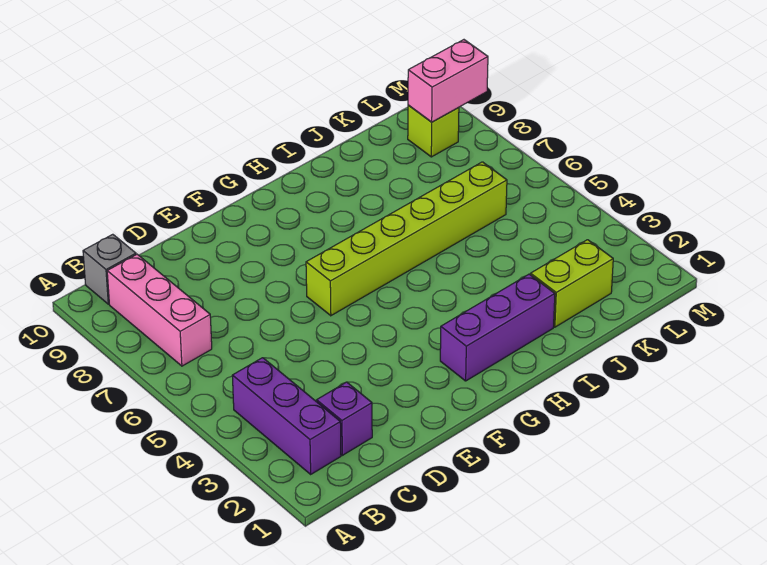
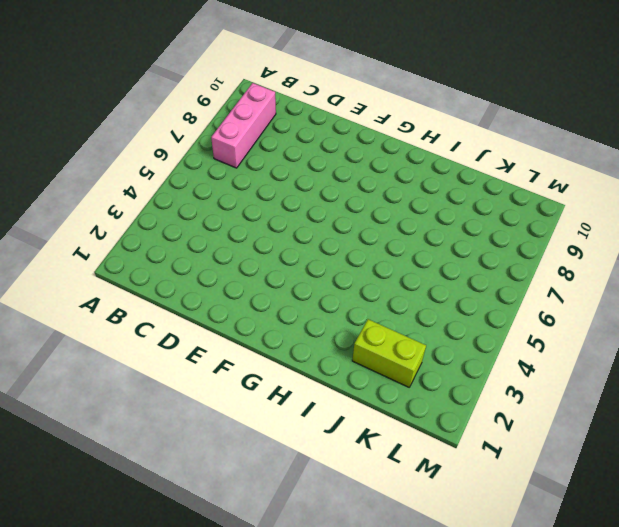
none -> purple 1x3 brick [232,358,341,474]
none -> grey 1x1 brick [83,234,136,304]

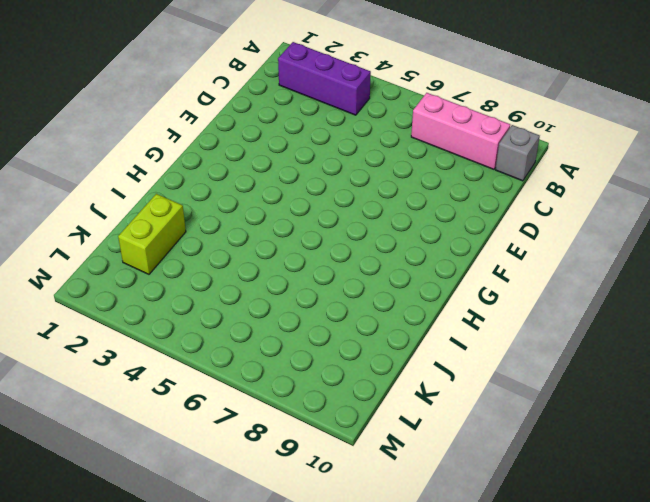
none -> purple 1x1 brick [317,382,372,455]
none -> lime 1x6 brick [306,162,507,316]

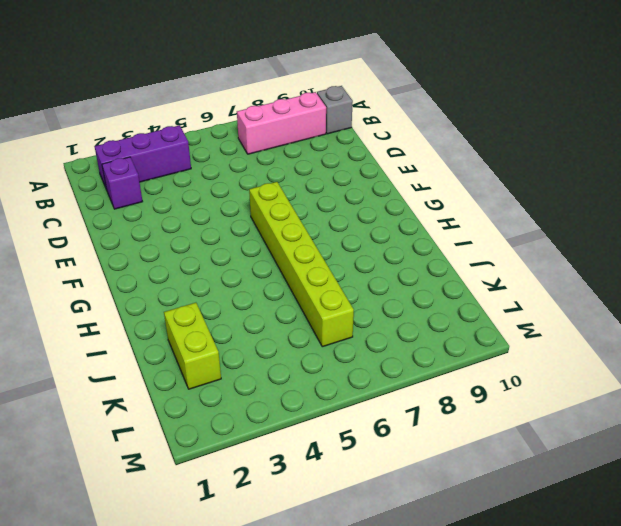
none -> purple 1x3 brick [440,274,555,381]
none -> lime 1x1 brick [408,105,459,157]

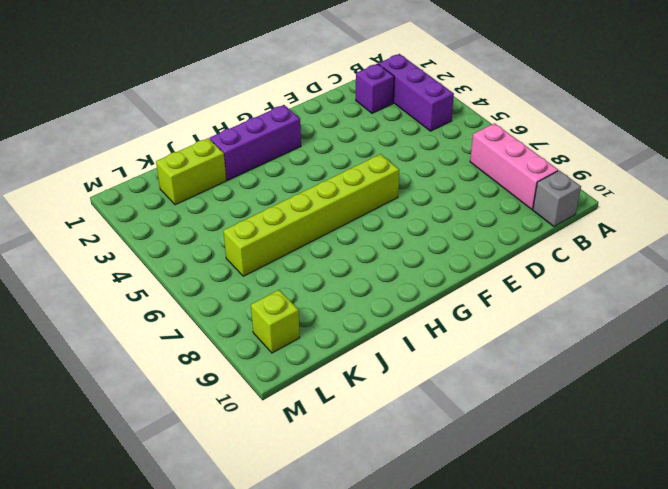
none -> pink 1x2 brick [408,40,488,122]

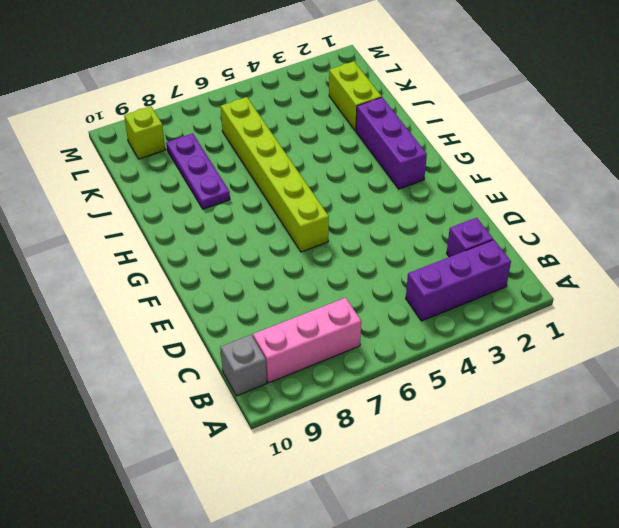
purple 1x3 plate [166,133,230,209] -> none
none -> pink 1x2 brick [408,40,488,122]

